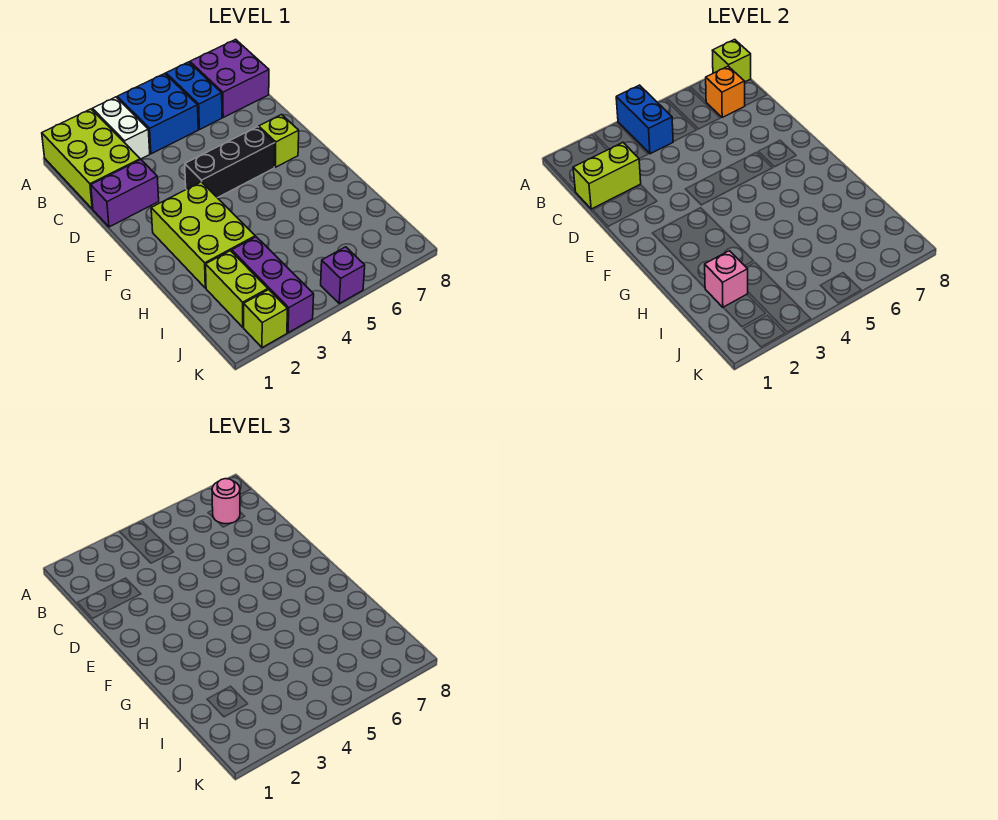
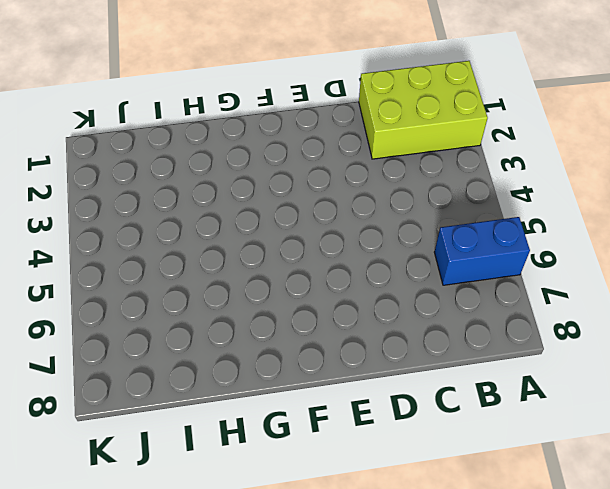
none -> white 1x2 brick [92,97,150,159]
none -> blue 2x2 brick [117,74,198,154]
none -> purple 2x2 brick [190,39,269,117]

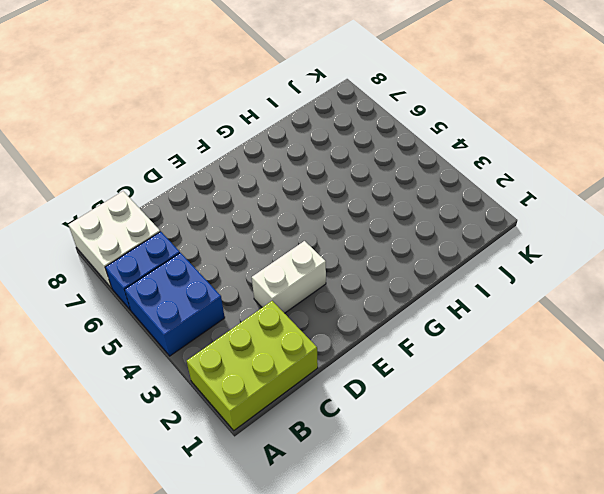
white 2x2 brick [68,191,160,288] -> purple 2x2 brick [190,39,269,117]
white 1x2 brick [252,241,326,313] -> white 1x2 brick moved to [92,97,150,159]
none -> purple 1x2 brick [91,160,159,227]
none -> black 1x3 brick [185,127,275,198]
none -> lime 1x1 brick [259,115,299,167]

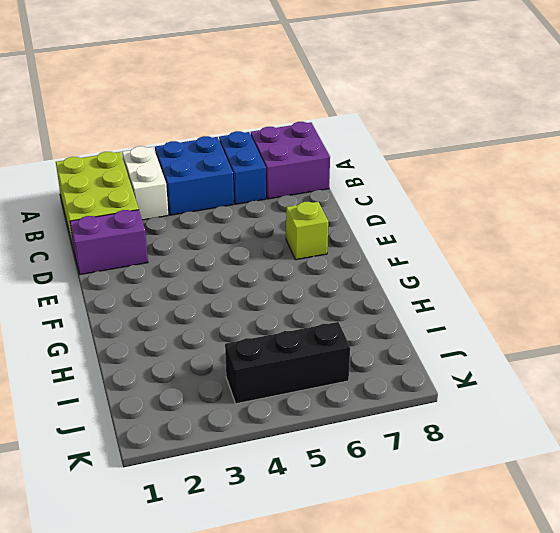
black 1x3 brick [225,322,350,404] -> black 1x3 brick moved to [185,127,275,198]
none -> lime 2x3 brick [151,182,255,288]
none -> lime 1x2 brick [206,251,268,327]
none -> purple 1x3 brick [232,237,314,333]

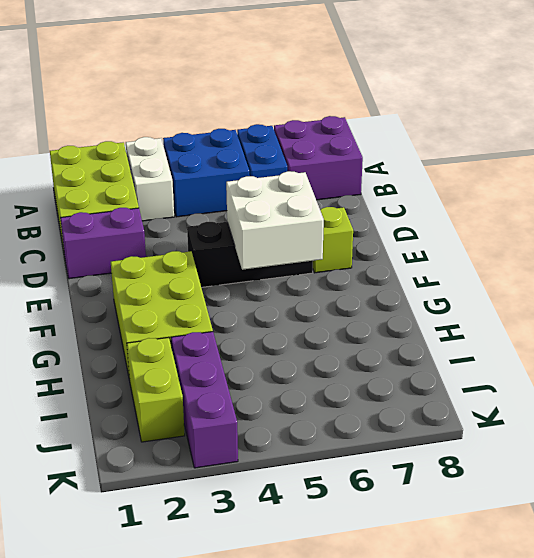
white 2x2 brick [226,171,324,270] -> none
none -> lime 1x1 brick [244,290,287,348]
none -> purple 1x1 brick [321,247,365,304]
none -> blue 1x2 brick [616,85,673,154]

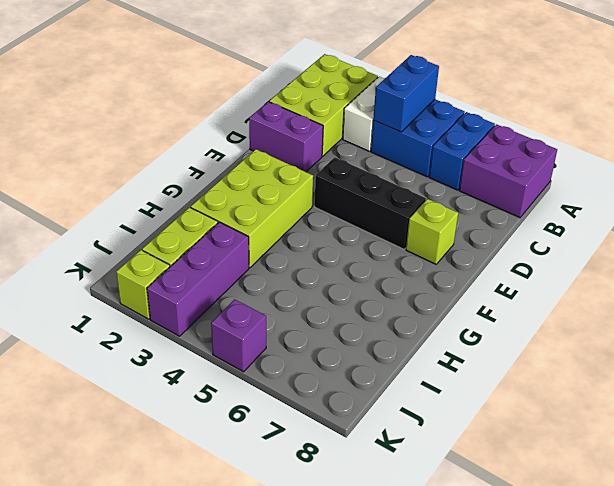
none -> lime 1x1 brick [712,39,751,82]
none -> orange 1x1 brick [706,66,745,117]
none -> lime 1x2 brick [573,143,641,209]

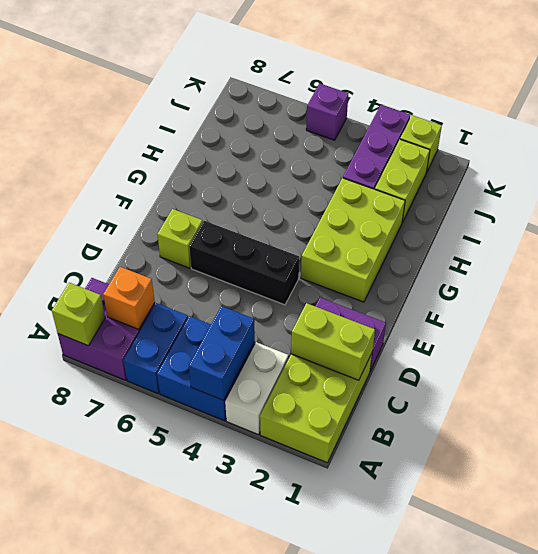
none -> pink 1x1 brick [705,251,748,307]
none -> pink 1x1 round brick [212,479,240,524]

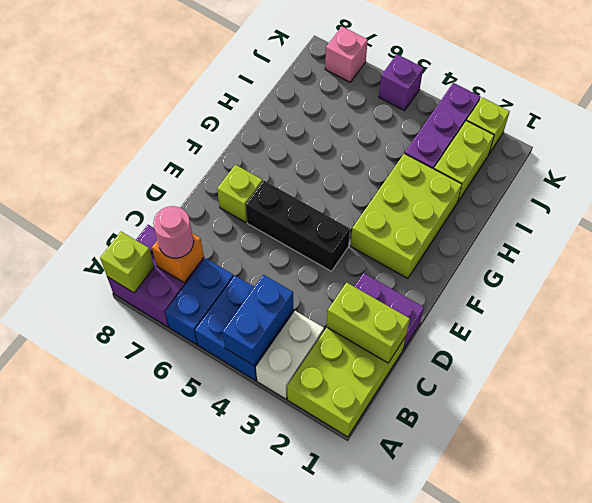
pink 1x1 brick [325,27,368,82] -> pink 1x1 brick moved to [705,251,748,307]

